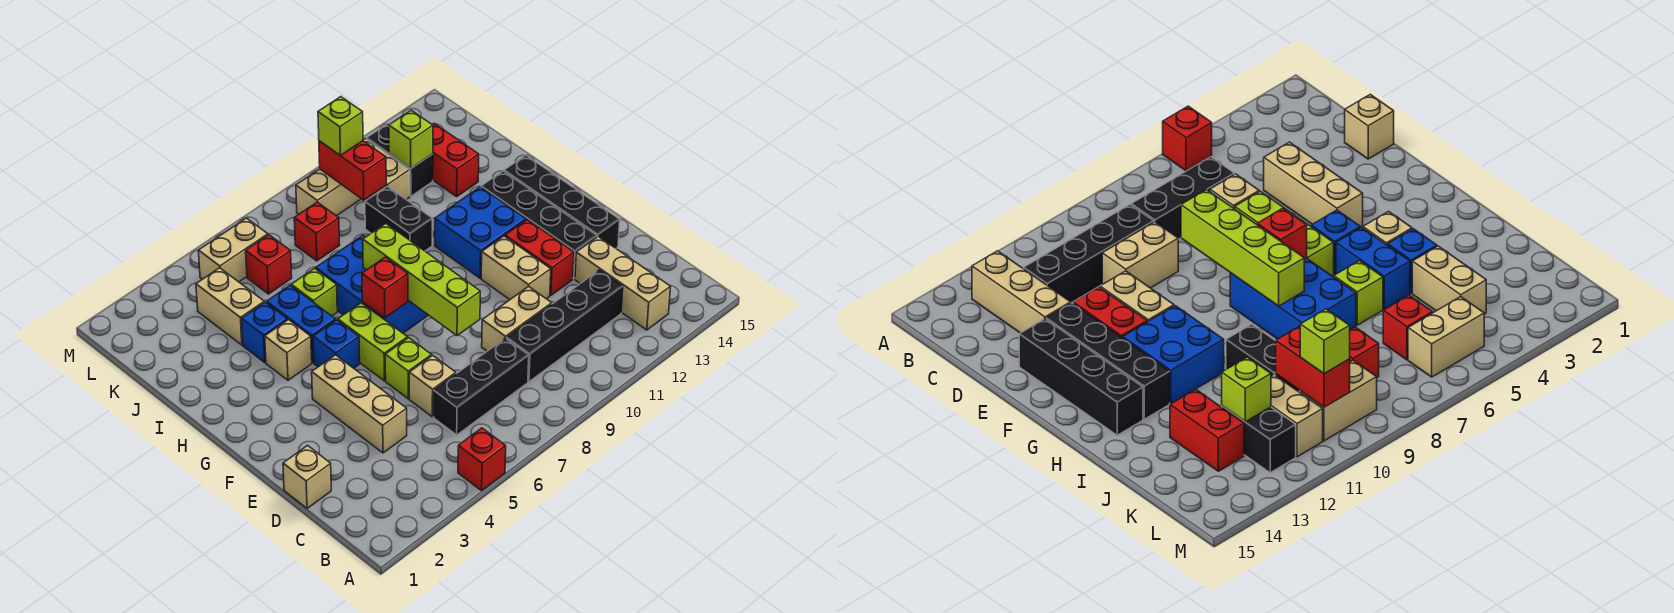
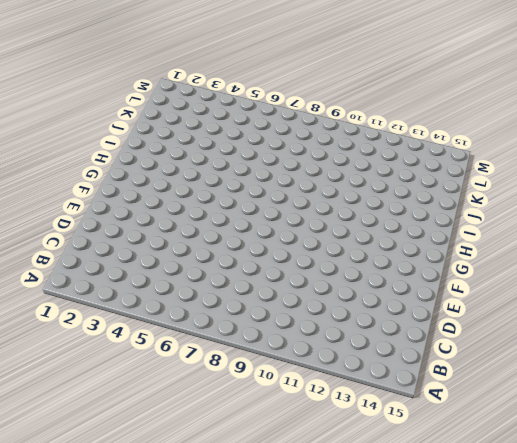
none -> red 1x1 brick [458,428,506,491]
none -> tan 1x3 brick [575,237,670,330]
none -> black 1x3 brick [434,338,529,435]
none -> black 1x4 brick [507,270,623,382]

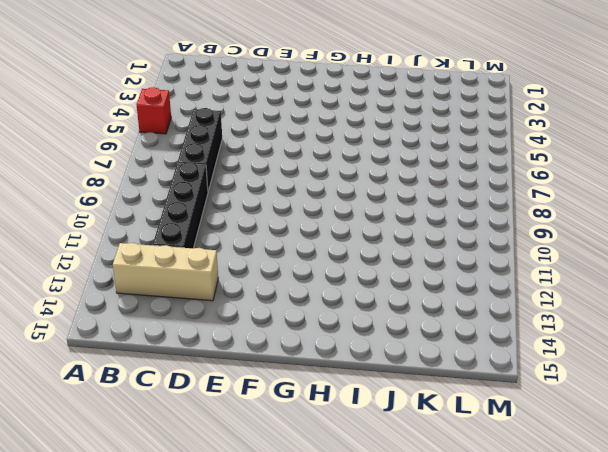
none -> tan 1x1 brick [283,446,331,508]
none -> tan 1x3 brick [312,355,407,453]
none -> tan 1x1 brick [409,355,456,417]
none -> tan 1x2 brick [482,286,552,351]

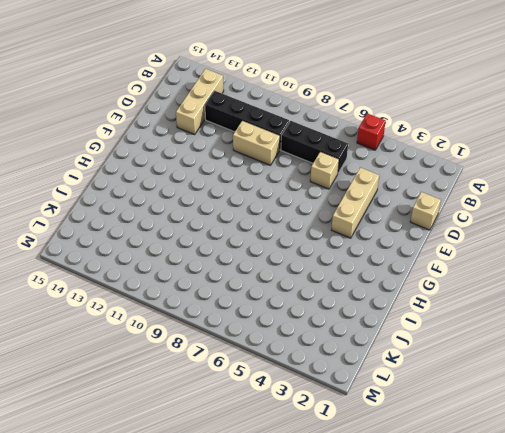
none -> lime 1x1 brick [385,338,432,399]
none -> tan 1x2 brick [481,236,551,300]
none -> red 1x2 brick [505,220,574,295]
none -> black 1x4 brick [481,171,597,279]

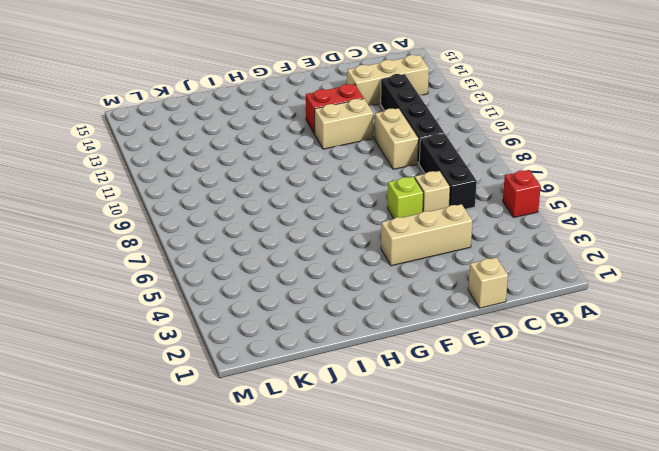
none -> black 1x4 brick [481,171,597,279]
none -> black 1x4 brick [504,155,620,248]
none -> lime 1x2 brick [338,303,408,381]
none -> blue 1x1 brick [313,320,360,368]

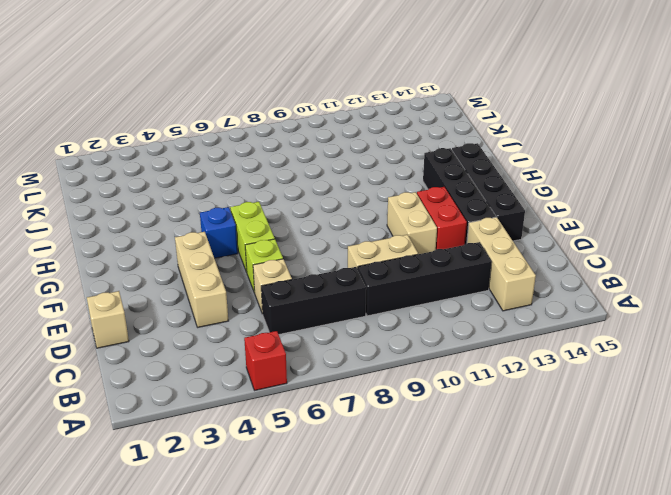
none -> blue 2x3 brick [316,235,428,333]
none -> blue 2x2 brick [435,187,526,278]
none -> tan 1x1 brick [265,320,312,380]
none -> blue 1x2 brick [267,285,336,363]

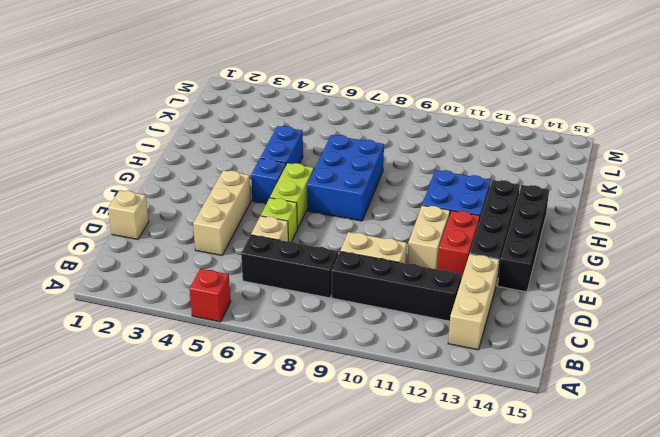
none -> tan 1x1 brick [265,320,312,380]
none -> blue 1x1 brick [242,302,287,363]
none -> lime 1x1 brick [291,268,337,316]
none -> black 1x2 brick [365,186,432,251]

